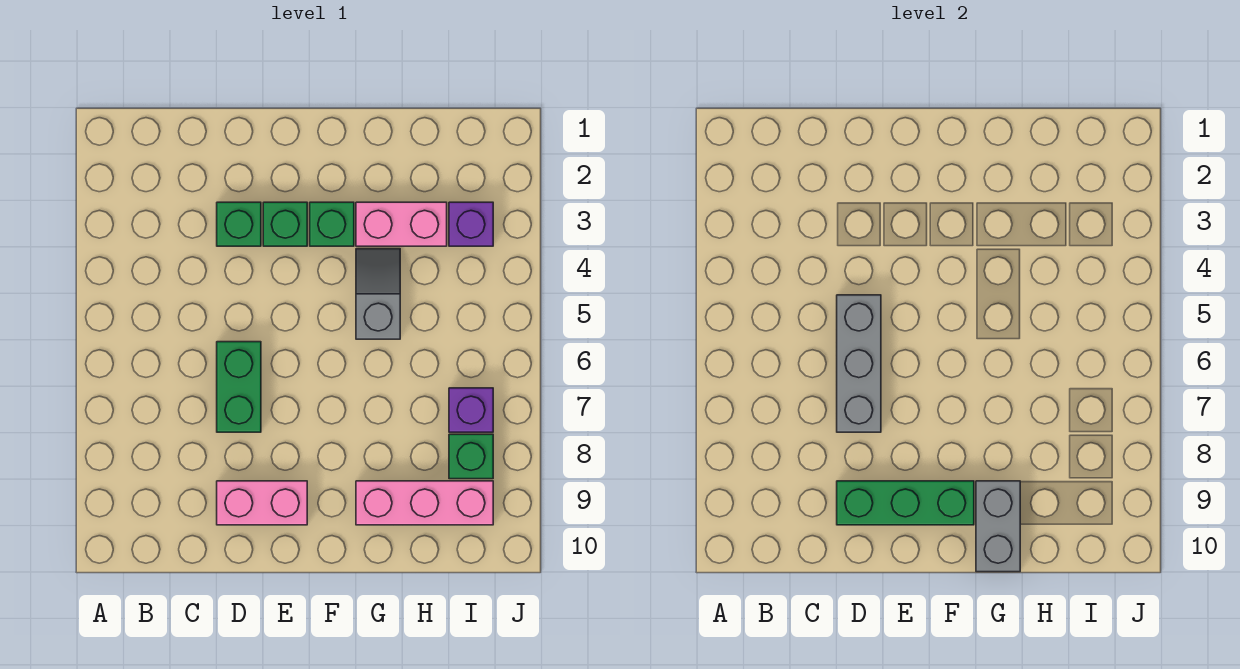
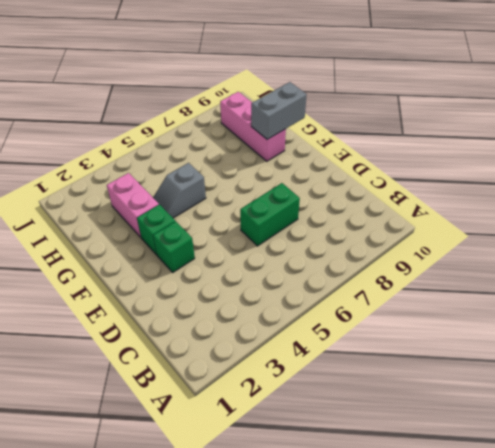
none -> green 1x1 brick [217,202,261,246]
none -> pink 1x2 brick [217,481,307,525]
none -> purple 1x1 brick [449,202,493,246]

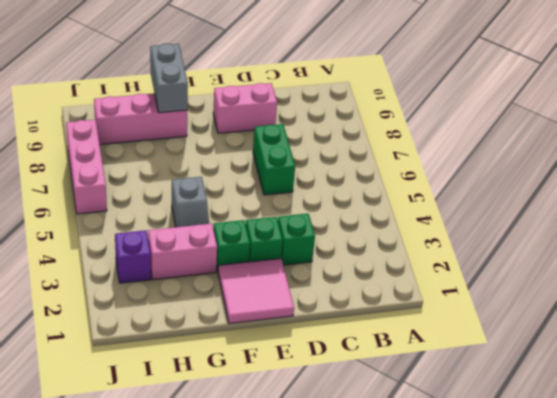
pink 2x2 tile [218,258,294,323] -> none
pink 1x3 brick [66,120,107,214] -> none
none -> purple 1x1 brick [449,388,493,432]
none -> green 1x1 brick [449,434,493,479]
none -> grey 1x3 brick [837,295,881,432]

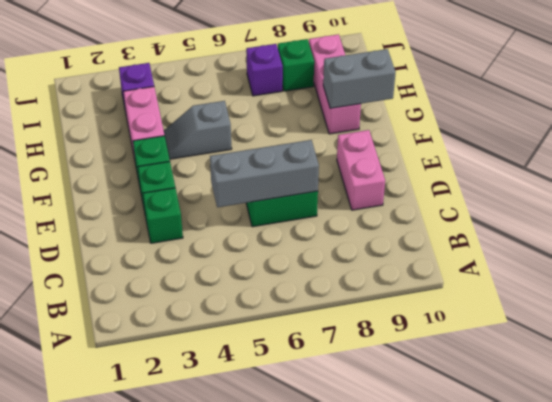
none -> green 1x3 brick [837,481,974,525]

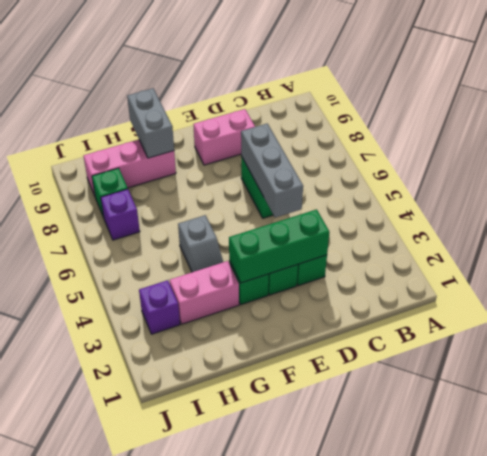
green 1x3 brick [229,209,329,283] -> green 1x3 brick moved to [837,481,974,525]

